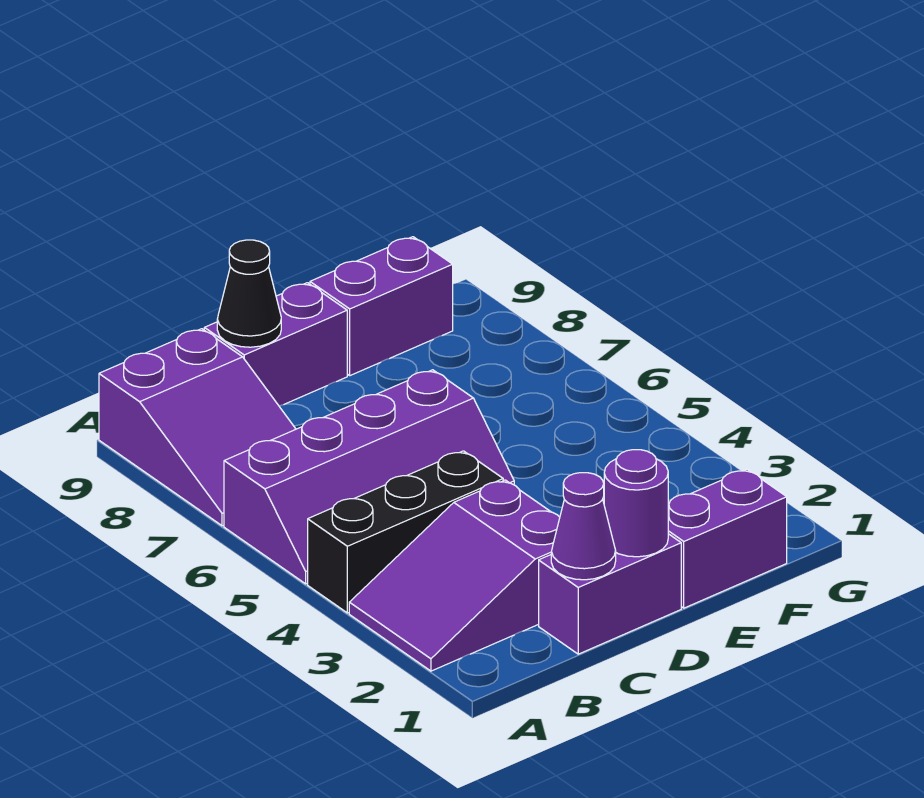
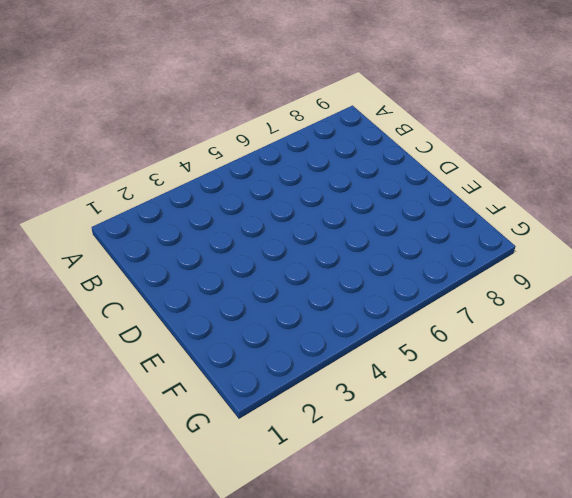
none -> purple 2x3 slope [349,480,560,671]
none -> black 1x3 brick [308,451,503,613]

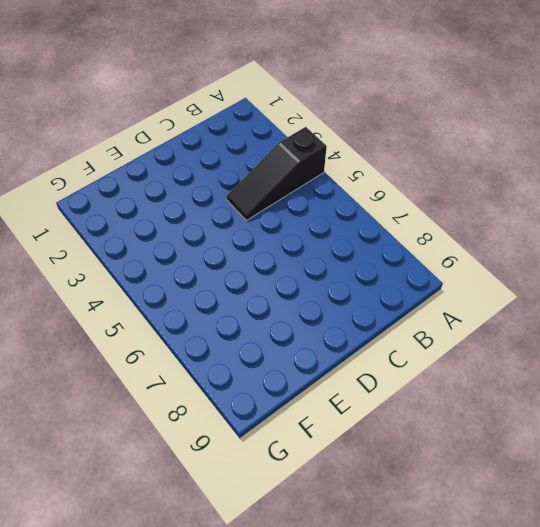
black 1x3 slope [227,127,327,220] -> black 1x3 brick [308,451,503,613]
none -> purple 2x3 slope [349,480,560,671]
none -> purple 2x4 slope [224,370,514,584]

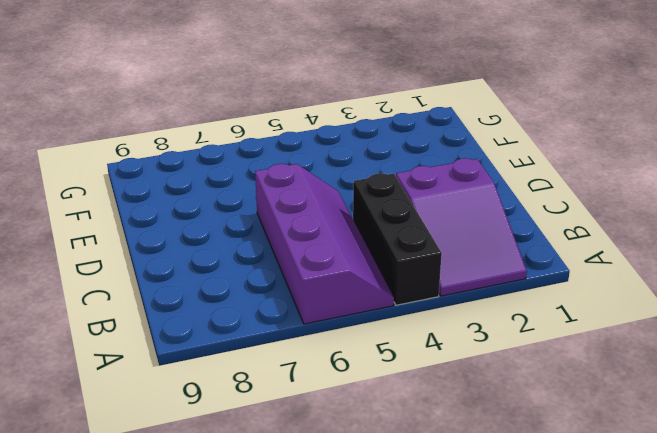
none -> purple 2x3 slope [99,329,296,526]
none -> purple 1x2 brick [539,534,681,654]

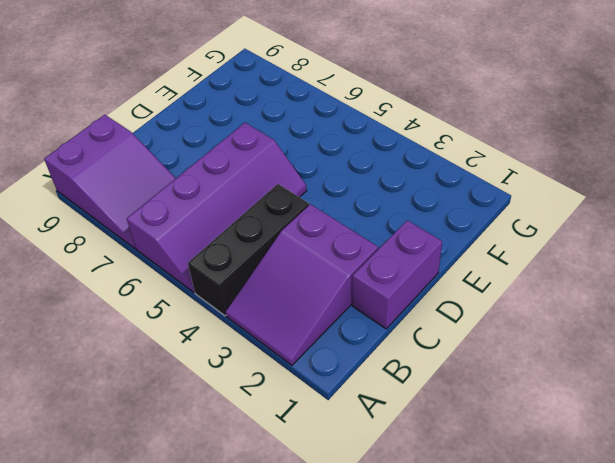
none -> purple 1x2 brick [204,283,347,406]
none -> purple 1x2 brick [668,469,787,608]

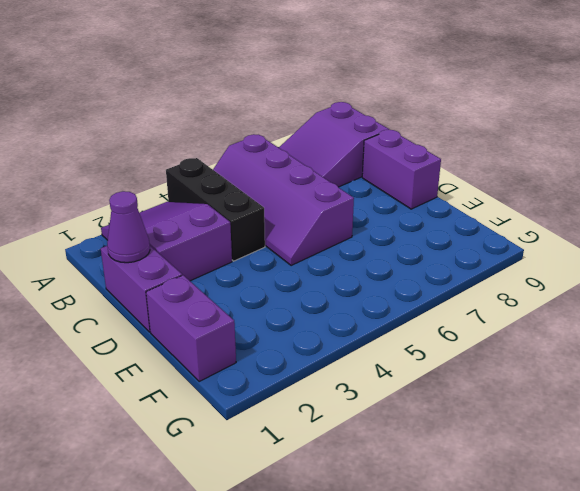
none -> purple 1x2 brick [310,237,453,376]
none -> black 1x1 cone [217,240,281,347]

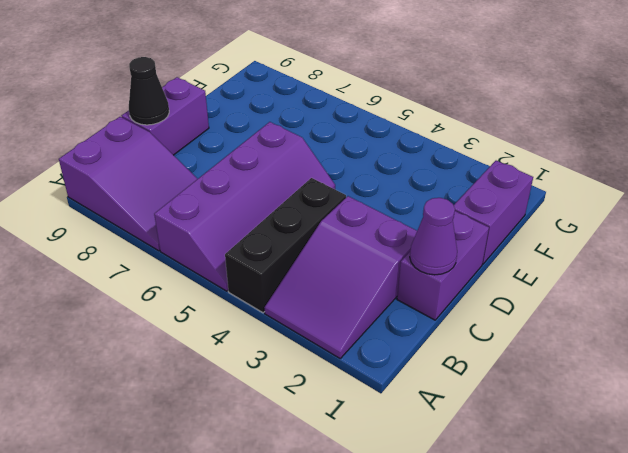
none -> purple 1x2 brick [310,237,453,376]
none -> purple 1x1 round brick [604,450,668,557]

